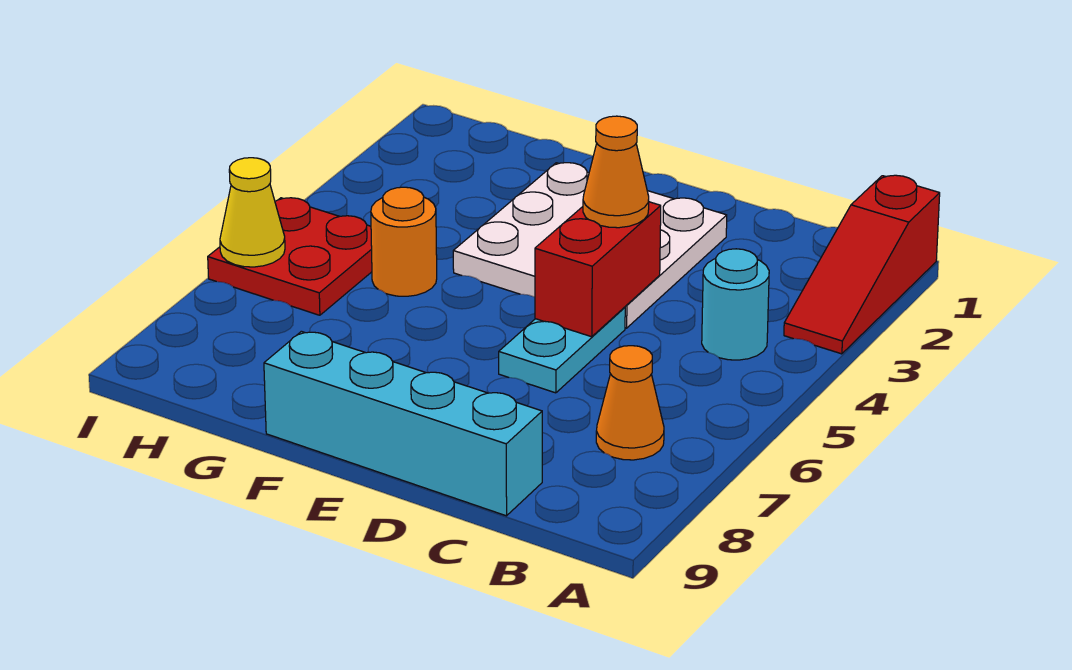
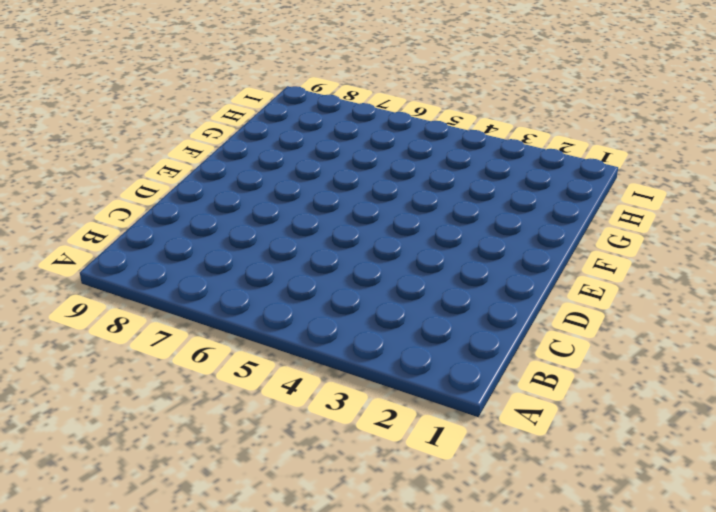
none -> red 1x3 slope [784,175,940,354]
none -> cyan 1x1 round brick [702,249,769,360]

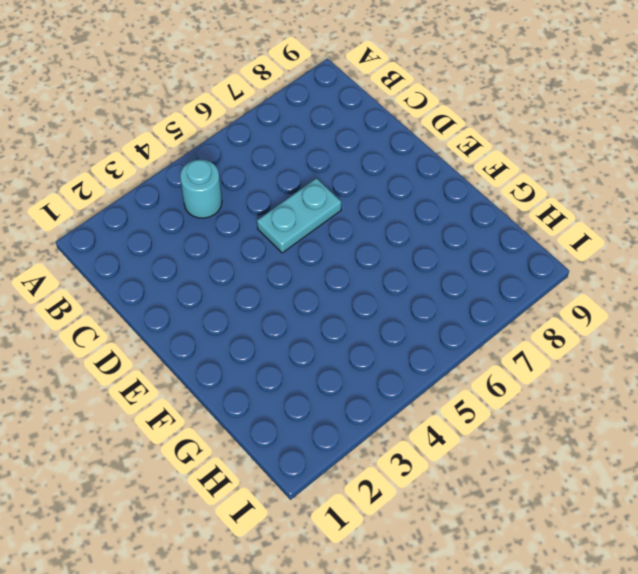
none -> red 1x3 slope [784,175,940,354]
none -> orange 1x1 cone [596,346,664,460]

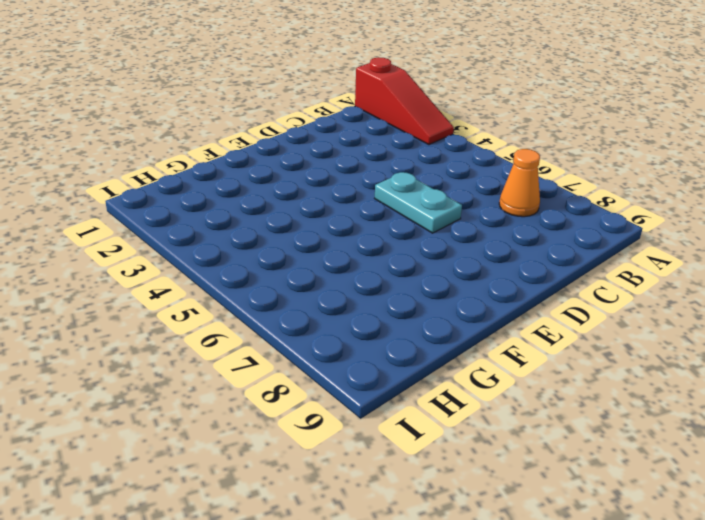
none -> cyan 1x1 round brick [702,249,769,360]
none -> cyan 1x4 brick [264,331,542,516]

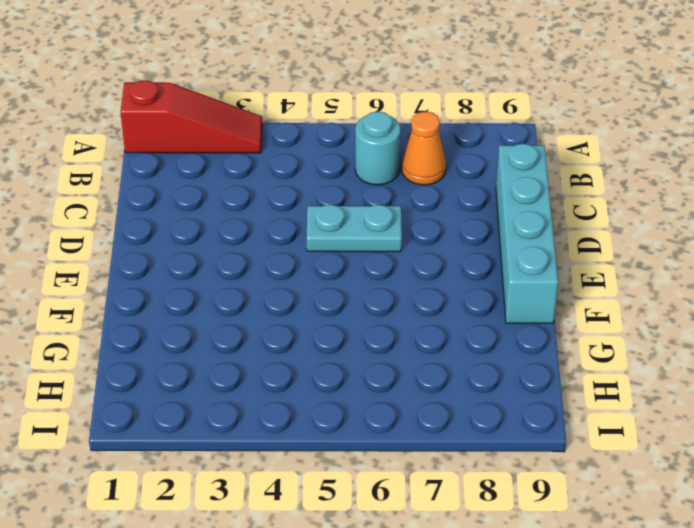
cyan 1x1 round brick [355,112,401,185] -> cyan 1x1 round brick moved to [702,249,769,360]
none -> white 3x3 plate [453,163,727,328]
none -> orange 1x1 round brick [371,187,437,296]

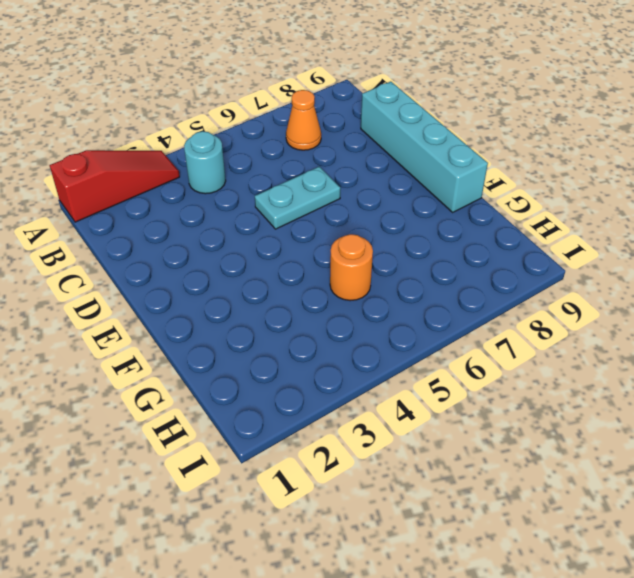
none -> white 3x3 plate [453,163,727,328]
none -> red 2x2 plate [208,198,372,315]

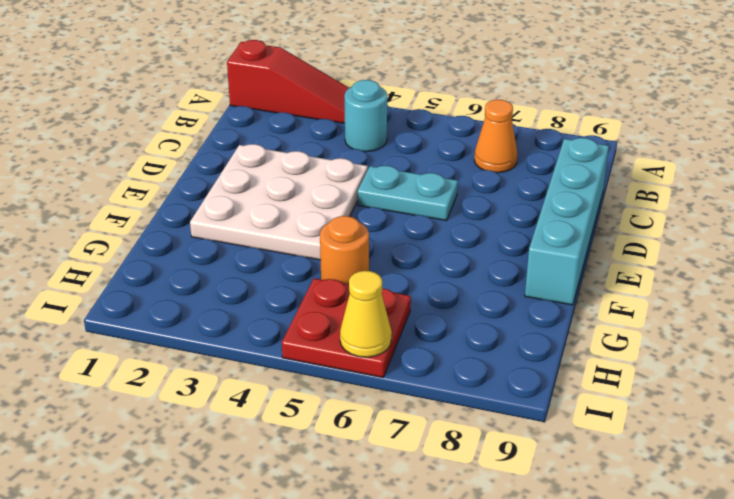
none -> red 1x2 brick [535,202,661,337]
none -> orange 1x1 cone [583,116,649,228]

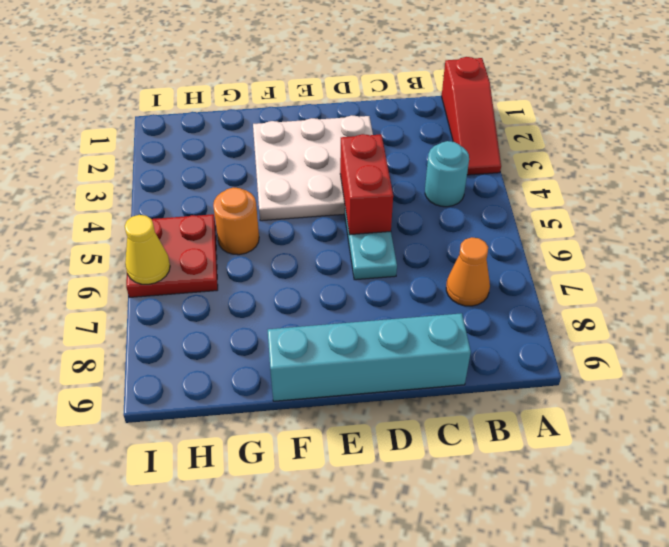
none -> orange 1x1 cone [583,116,649,228]

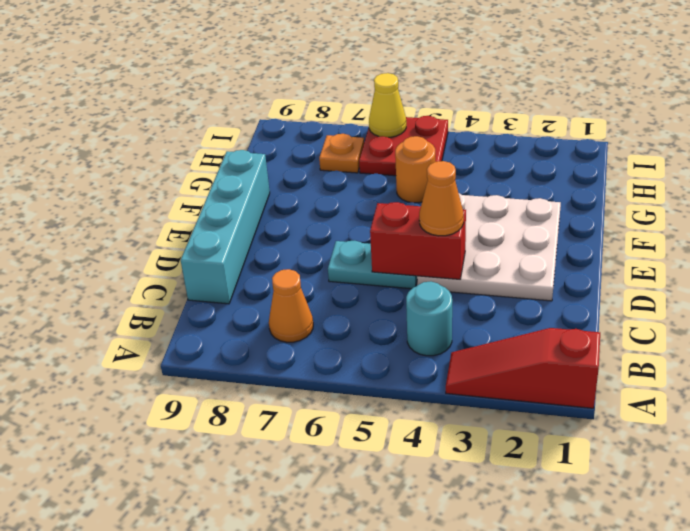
orange 1x1 plate [319,134,364,173] -> none

